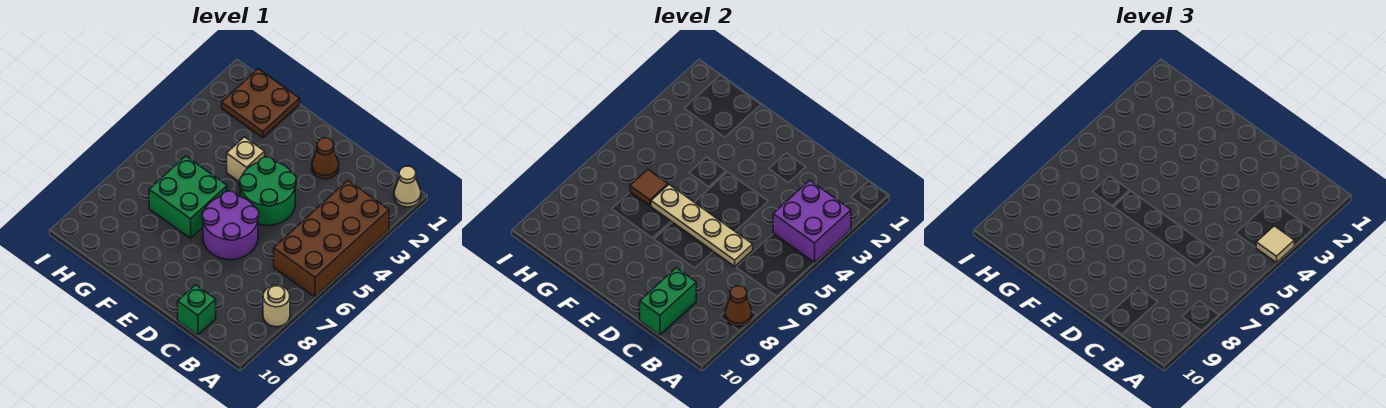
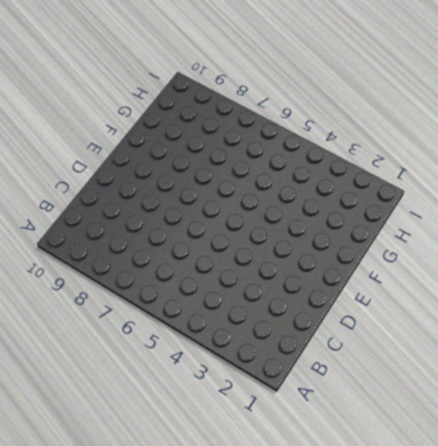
none -> tan 1x1 cone [394,166,421,207]
none -> brown 2x4 brick [274,180,389,297]
none -> tan 1x1 round brick [263,285,290,327]

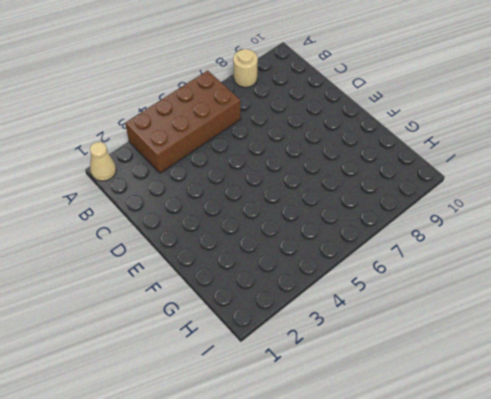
none -> green 1x1 brick [178,285,216,335]
none -> brown 1x1 cone [312,138,339,179]
none -> green 2x2 round brick [240,157,296,225]

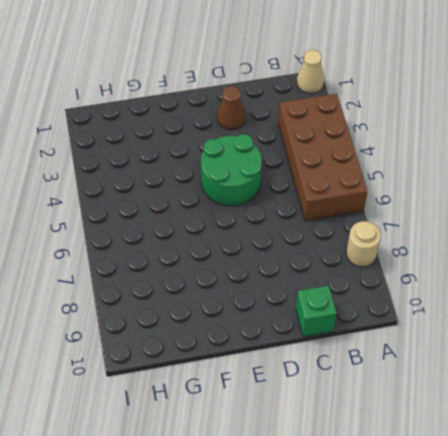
none -> purple 2x2 round brick [202,191,259,260]
none -> tan 1x1 brick [227,137,265,182]
none -> green 2x2 brick [149,156,227,238]

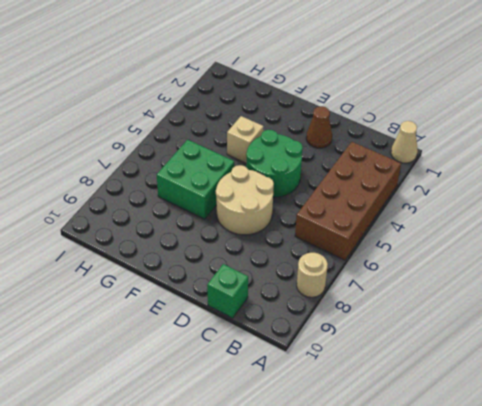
tan 2x2 round brick [216,165,274,235] -> purple 2x2 round brick [202,191,259,260]
none -> brown 2x2 plate [222,69,300,138]
none -> purple 2x2 brick [773,180,851,263]
none -> brown 1x1 cone [725,286,752,327]

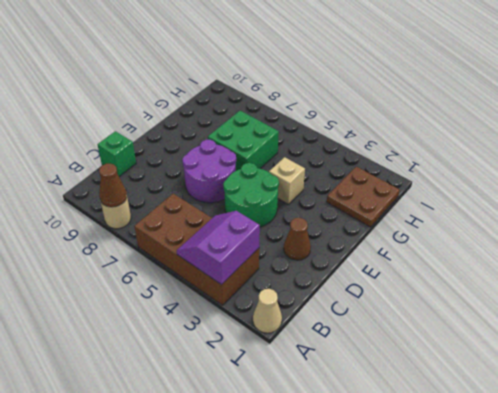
purple 2x2 slope [177,211,260,285] -> purple 2x2 brick [773,180,851,263]
none -> tan 1x4 plate [651,185,753,266]
none -> green 1x2 brick [640,268,696,335]
none -> brown 1x1 tile [630,169,668,206]

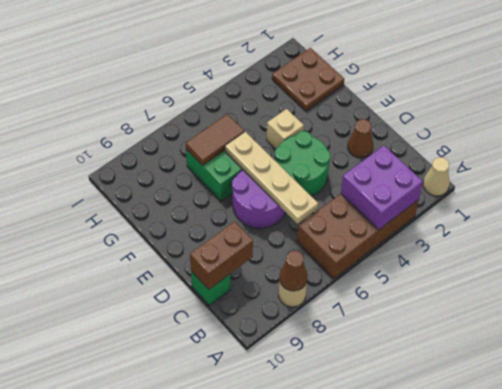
brown 1x2 brick [190,221,253,289] -> green 1x2 brick [640,268,696,335]
brown 1x2 tile [186,114,244,166] -> brown 1x1 tile [630,169,668,206]
none -> tan 1x1 tile [1256,226,1294,263]

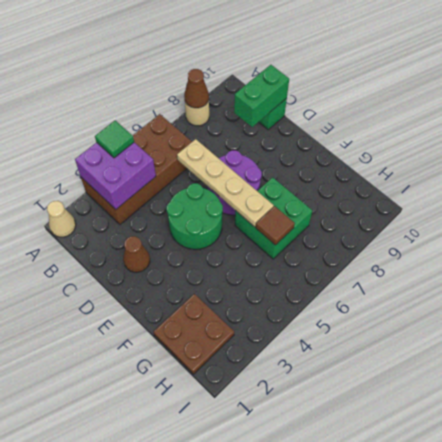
green 1x1 tile [95,121,134,158] -> tan 1x1 tile [1256,226,1294,263]
none -> tan 1x1 brick [227,137,265,182]

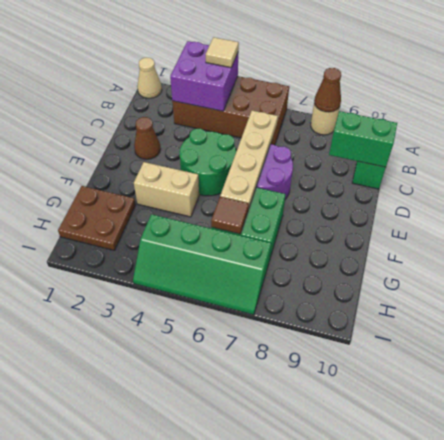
tan 1x2 brick [134,162,199,217] -> tan 1x1 brick [227,137,265,182]
green 2x4 slope [133,214,271,315] -> none

